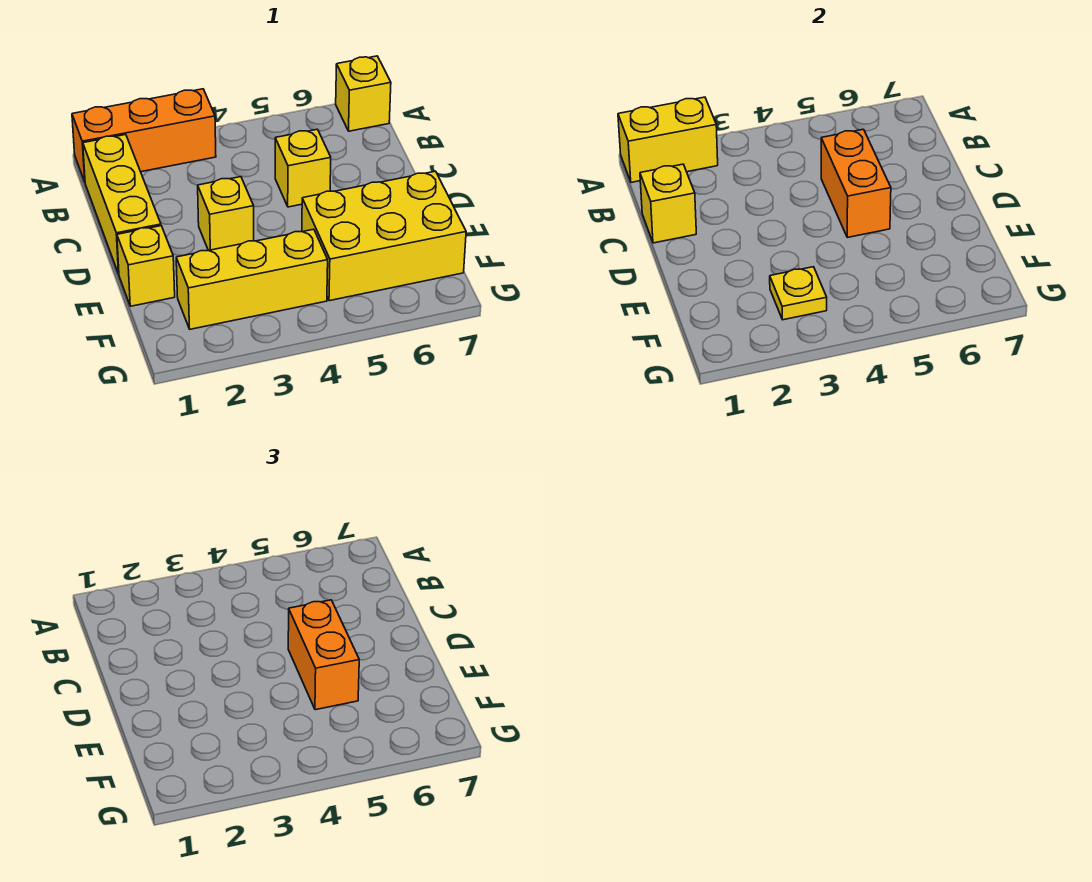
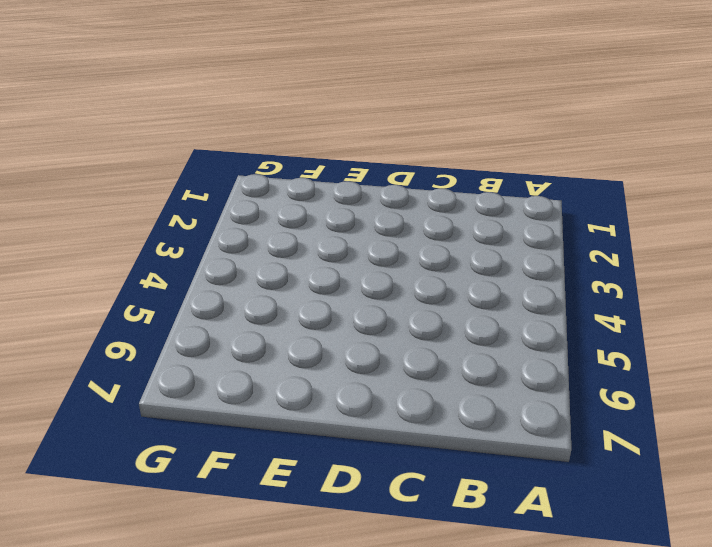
none -> orange 1x3 brick [72,89,216,181]
none -> yellow 1x1 brick [336,56,391,131]
none -> yellow 1x3 brick [83,135,161,274]

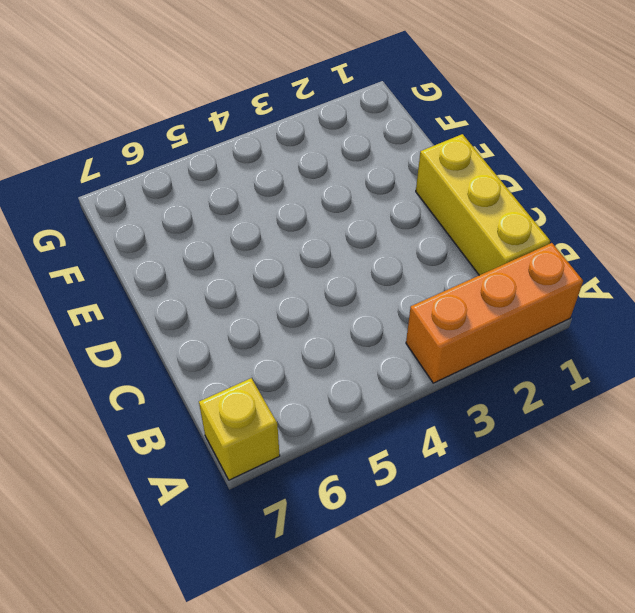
none -> yellow 1x1 brick [275,129,331,207]
none -> yellow 1x1 brick [198,177,254,250]
none -> yellow 1x1 brick [117,226,175,306]

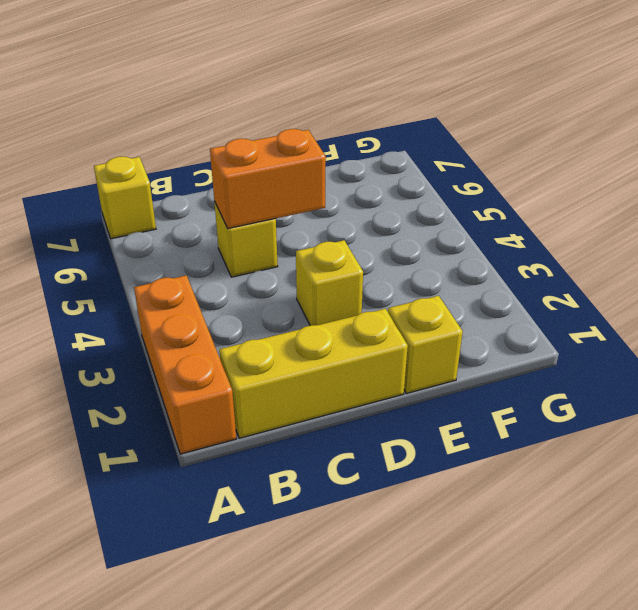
none -> yellow 2x3 brick [302,171,466,301]
none -> yellow 1x3 brick [176,229,328,329]
none -> yellow 1x2 brick [618,97,718,182]

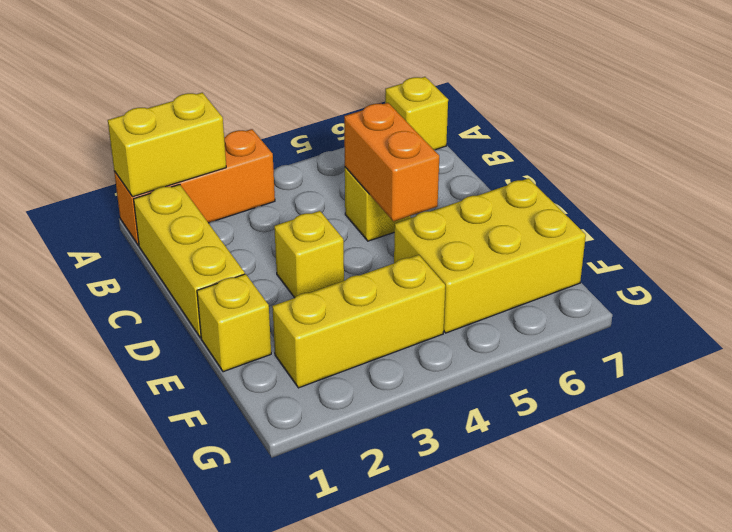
none -> yellow 1x1 brick [640,164,696,243]
none -> yellow 1x1 plate [770,267,827,320]
none -> orange 1x2 brick [288,600,359,710]

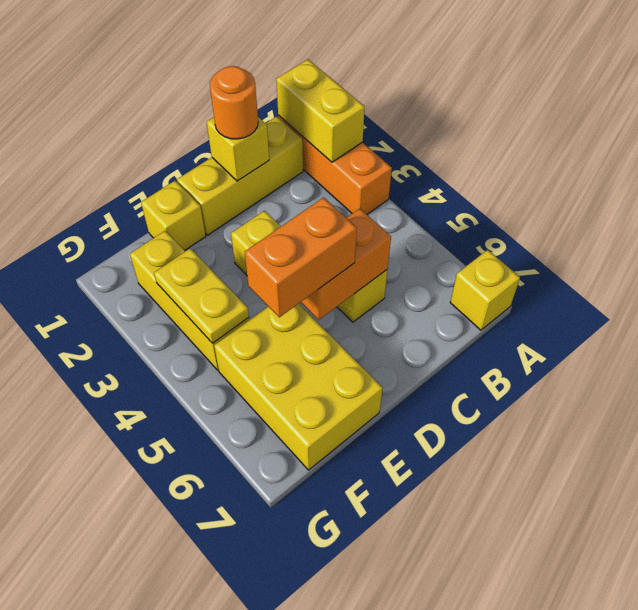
orange 1x1 round brick [210,66,258,139] -> none
yellow 1x2 plate [154,248,249,343] -> yellow 1x1 plate [770,267,827,320]

